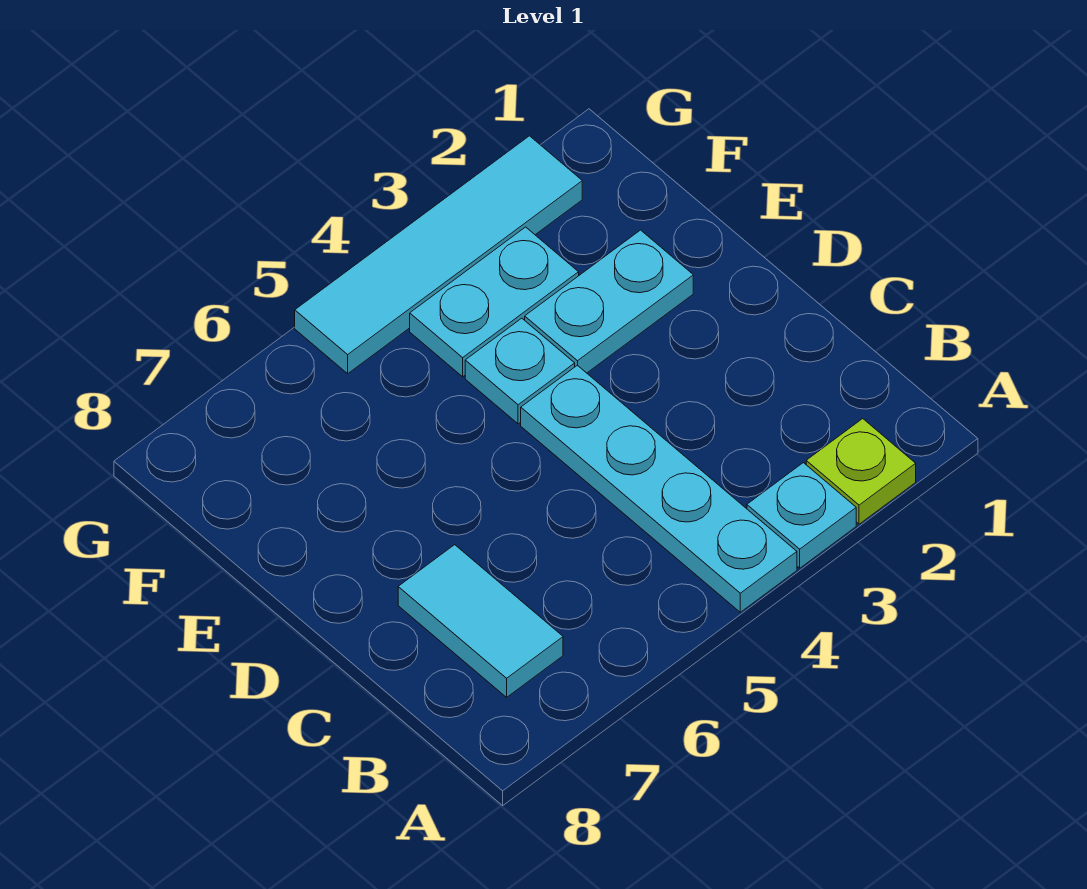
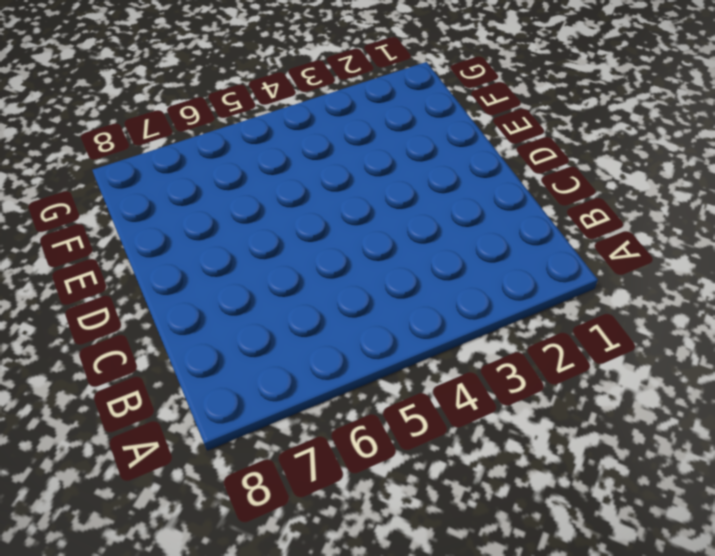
none -> lime 1x1 plate [806,419,916,524]
none -> cyan 1x1 plate [747,463,856,568]

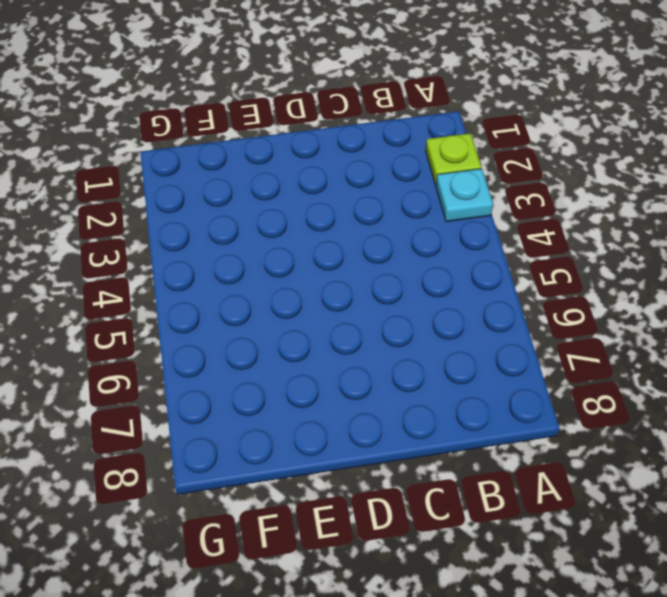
none -> cyan 1x4 plate [521,365,797,612]
none -> cyan 1x2 tile [398,545,563,697]

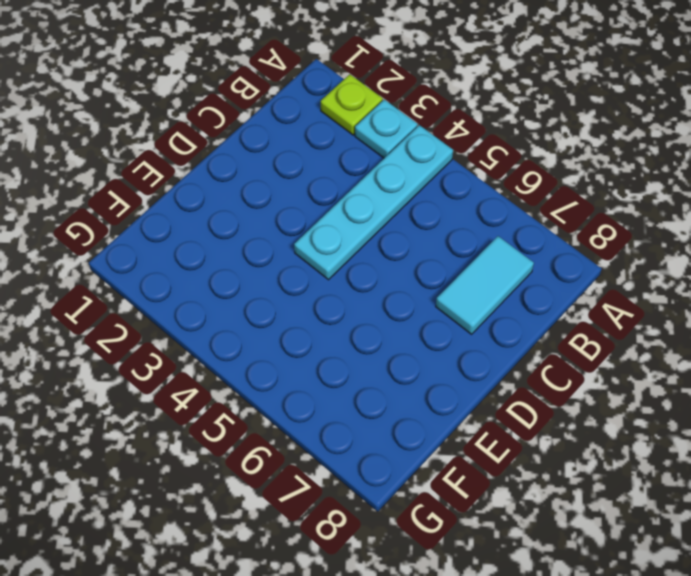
none -> cyan 1x2 plate [525,230,693,373]
none -> cyan 1x1 plate [465,318,575,424]

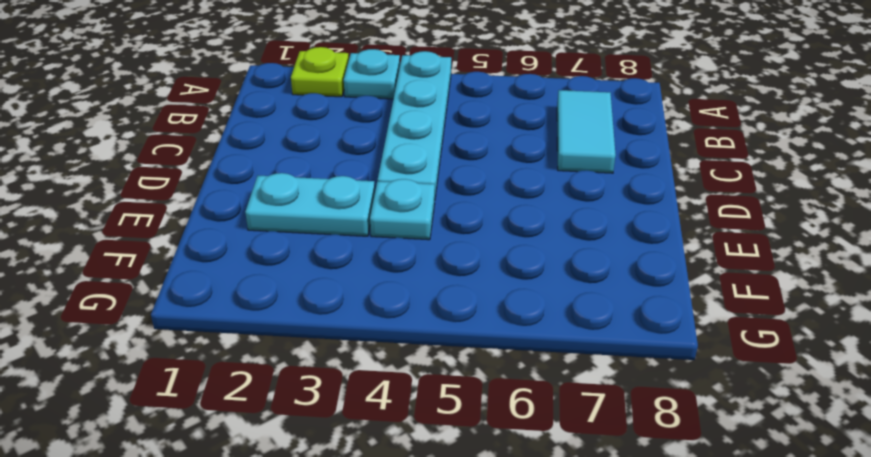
none -> cyan 1x2 plate [410,227,579,377]
none -> cyan 1x4 tile [295,136,582,374]

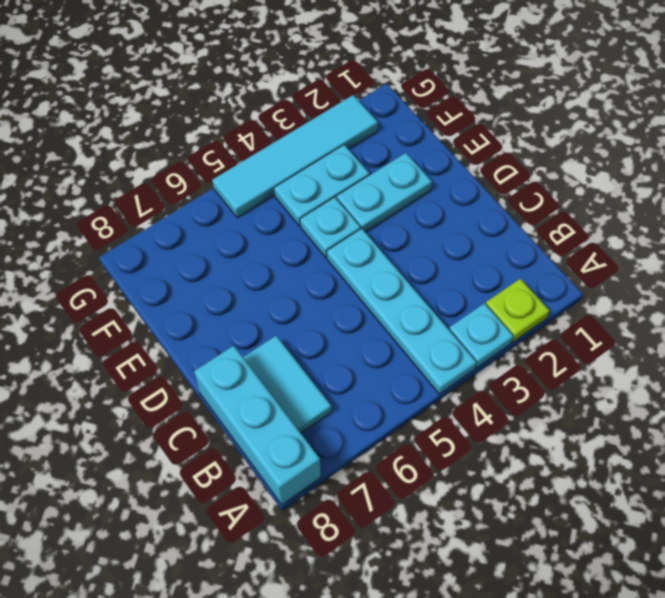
cyan 1x3 brick [194,346,321,505] -> none

